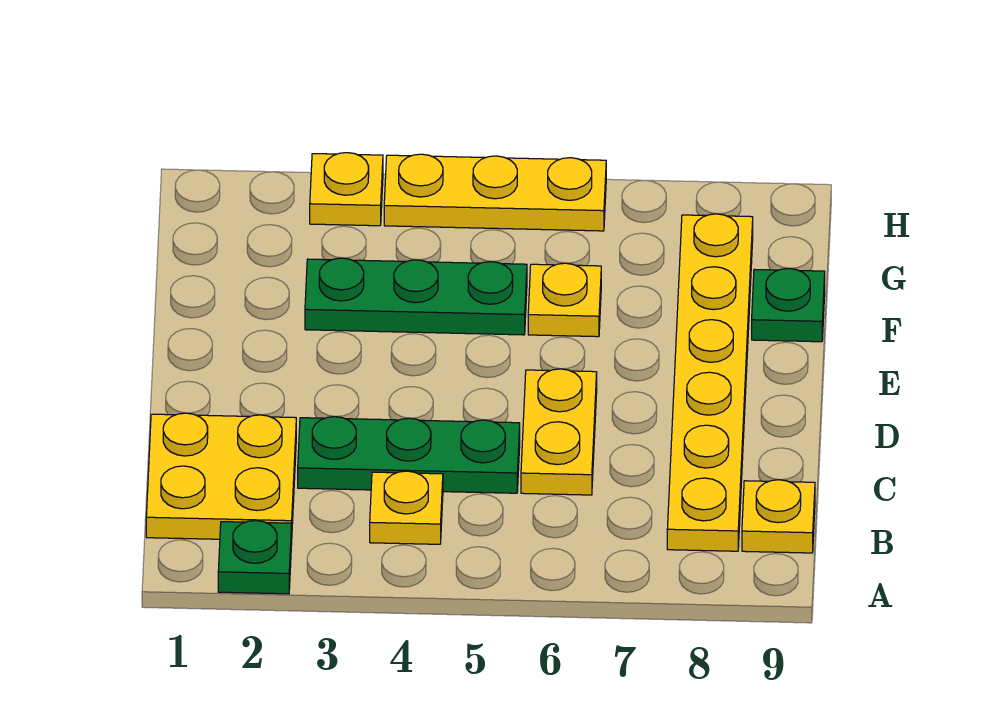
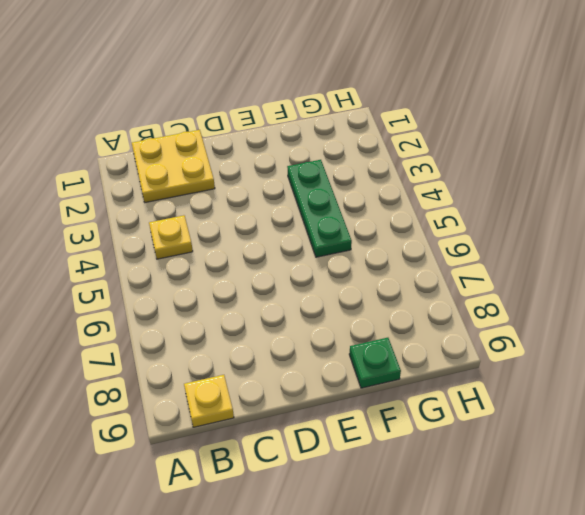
none -> green 1x1 plate [218,521,292,594]
none -> yellow 1x6 plate [667,214,753,551]
none -> green 1x3 plate [298,417,520,493]

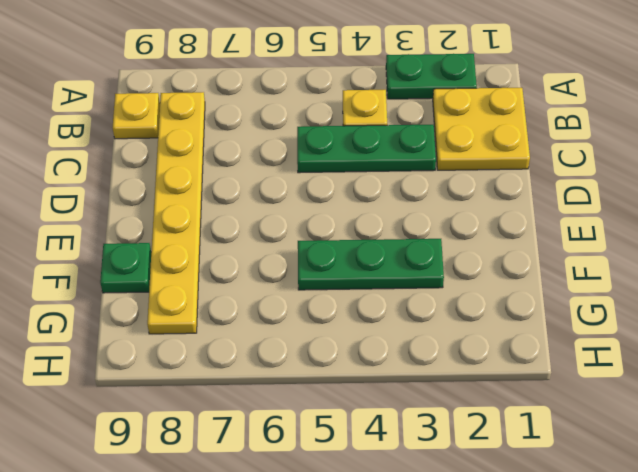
green 1x2 plate [386,54,477,99] -> green 1x1 plate [218,521,292,594]
none -> yellow 1x2 plate [521,369,597,495]
none -> yellow 1x1 plate [528,263,601,337]
none -> yellow 1x1 plate [310,153,383,226]

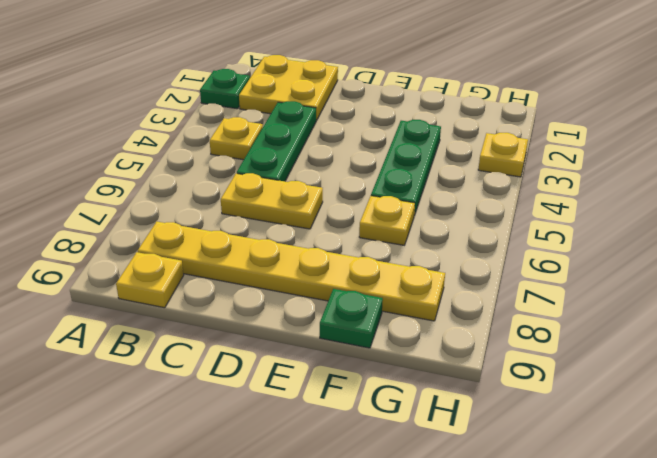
none -> yellow 1x3 plate [384,154,606,231]

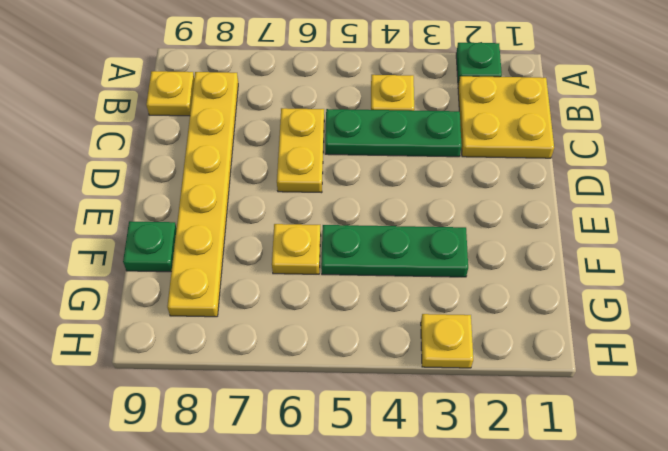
none -> yellow 1x3 plate [384,154,606,231]

